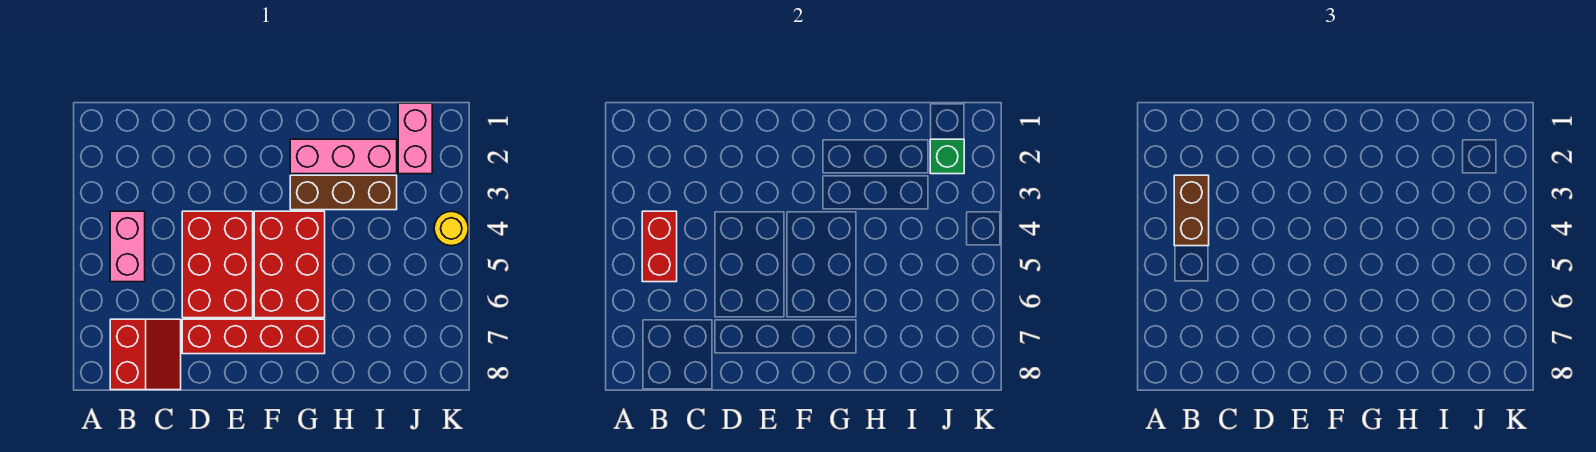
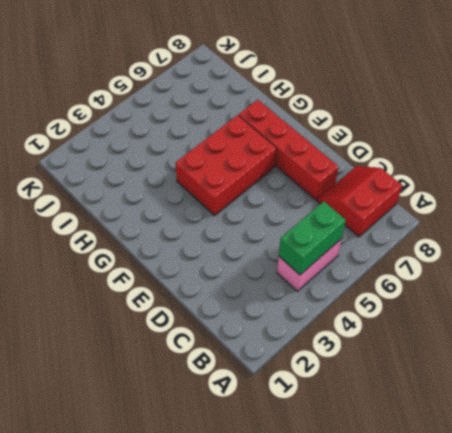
green 1x2 brick [279,202,346,275] -> red 1x2 brick [642,211,677,282]
none -> red 2x3 brick [182,211,253,318]
none -> pink 1x3 brick [290,139,397,174]
none -> brown 1x3 brick [290,175,397,210]

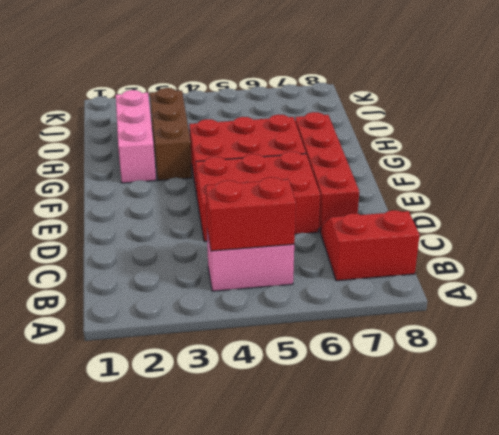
none -> pink 1x2 brick [398,103,432,174]
none -> yellow 1x1 round brick [434,211,468,246]
none -> green 1x1 brick [930,139,964,174]

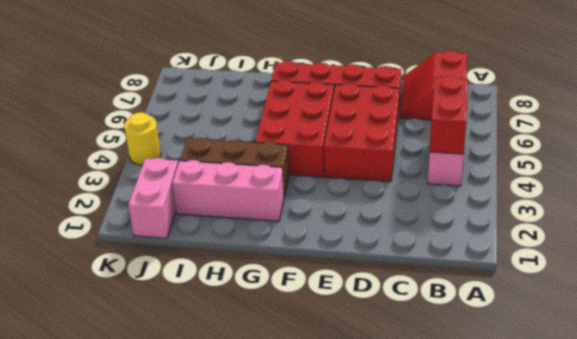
none -> green 1x1 brick [930,139,964,174]
none -> brown 1x2 brick [1174,175,1209,246]

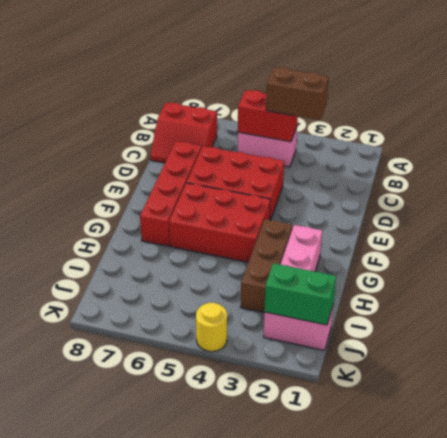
green 1x2 brick [264,263,336,325] -> green 1x1 brick [930,139,964,174]

